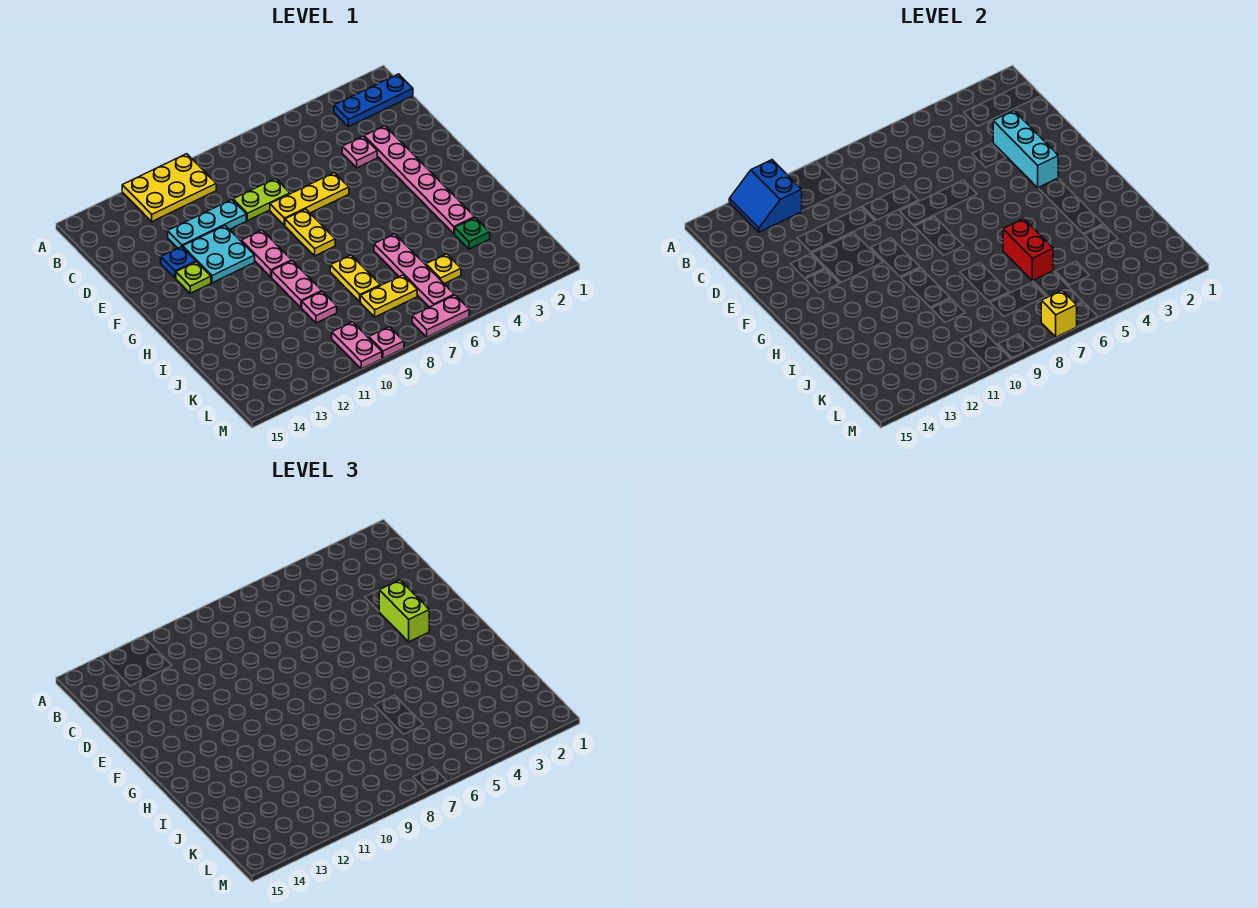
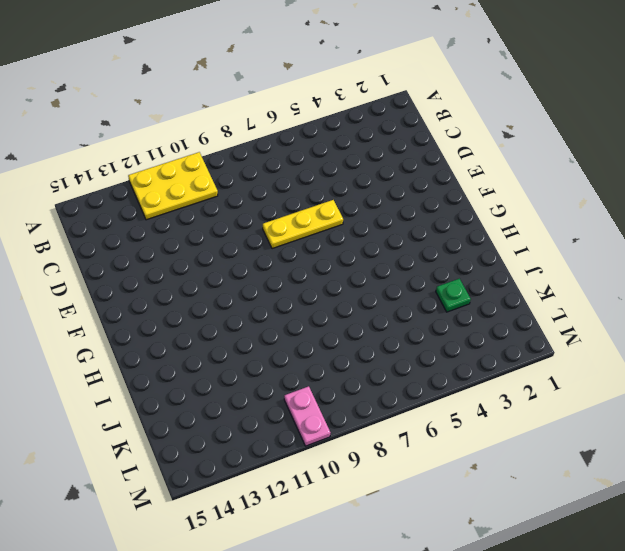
none -> blue 1x3 plate [334,74,413,127]
none -> pink 1x6 plate [364,126,475,234]
none -> pink 1x1 plate [342,136,377,168]

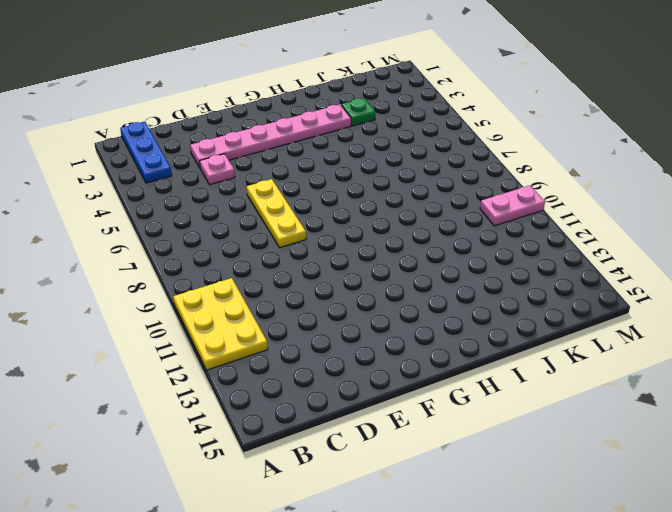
none -> lime 1x2 plate [233,178,290,221]
none -> cyan 1x3 plate [168,200,246,248]
none -> cyan 2x2 plate [183,225,255,283]

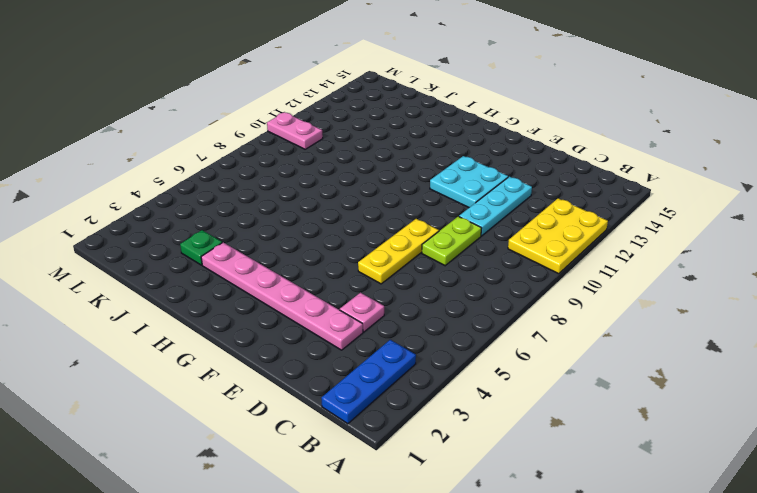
none -> blue 1x1 plate [161,247,196,278]
none -> yellow 1x2 plate [285,209,335,256]
none -> pink 1x2 plate [241,230,292,277]

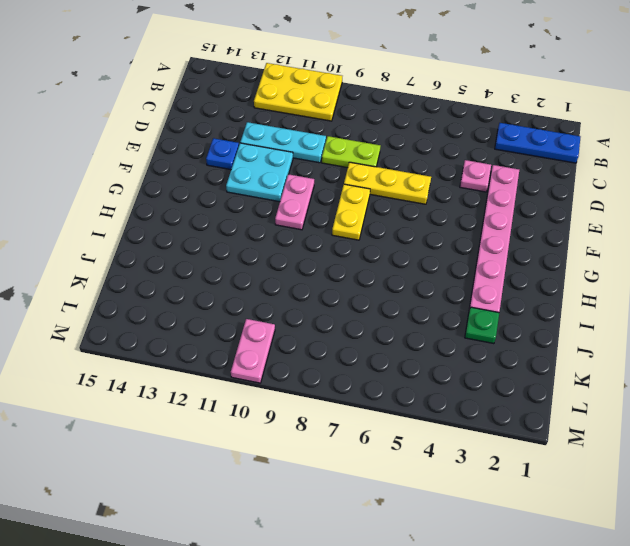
none -> lime 1x1 plate [176,262,211,293]
none -> pink 1x2 plate [272,261,322,308]
none -> pink 1x4 plate [374,234,454,307]

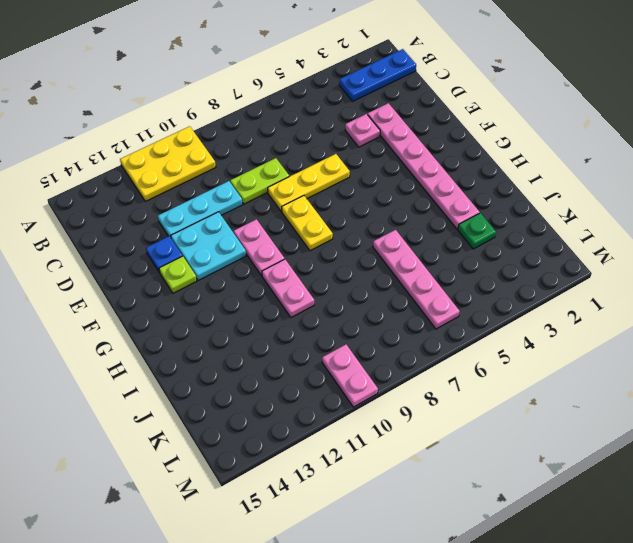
none -> yellow 1x2 plate [330,255,381,302]
none -> pink 1x1 plate [302,291,337,323]
none -> yellow 1x1 plate [426,254,461,284]

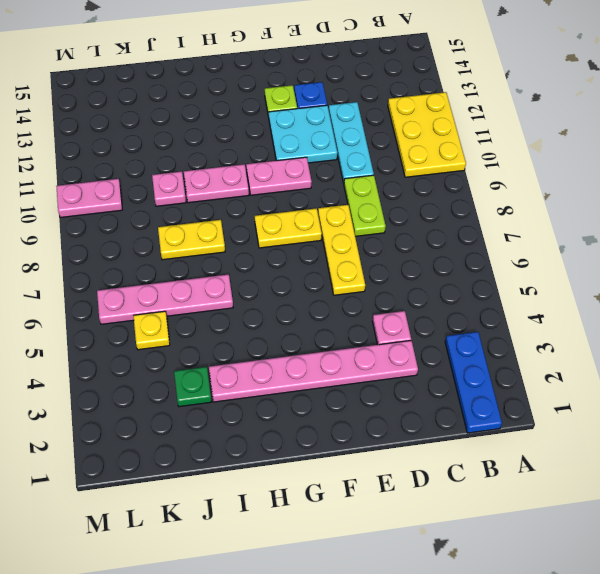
none -> yellow 1x2 plate [360,275,417,317]
none -> pink 1x2 plate [412,295,469,337]
none -> pink 1x1 plate [369,327,404,358]

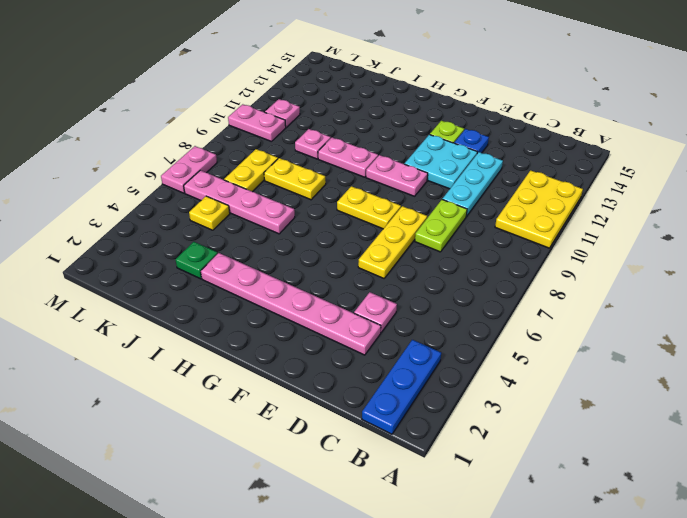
pink 1x1 plate [265,99,300,127] -> pink 1x1 plate moved to [369,327,404,358]
none -> blue 2x2 slope [729,160,802,232]
none -> cyan 1x3 brick [993,111,1058,188]
none -> red 1x2 brick [1003,219,1053,281]

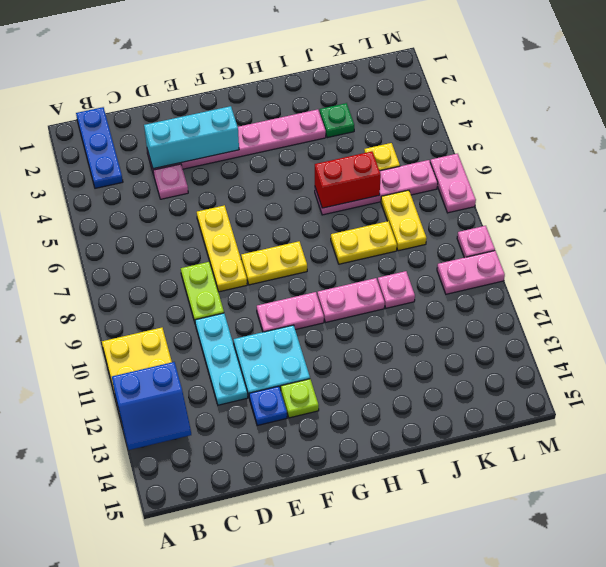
none -> yellow 1x1 brick [1041,291,1077,337]
none -> lime 1x2 brick [379,580,429,642]

